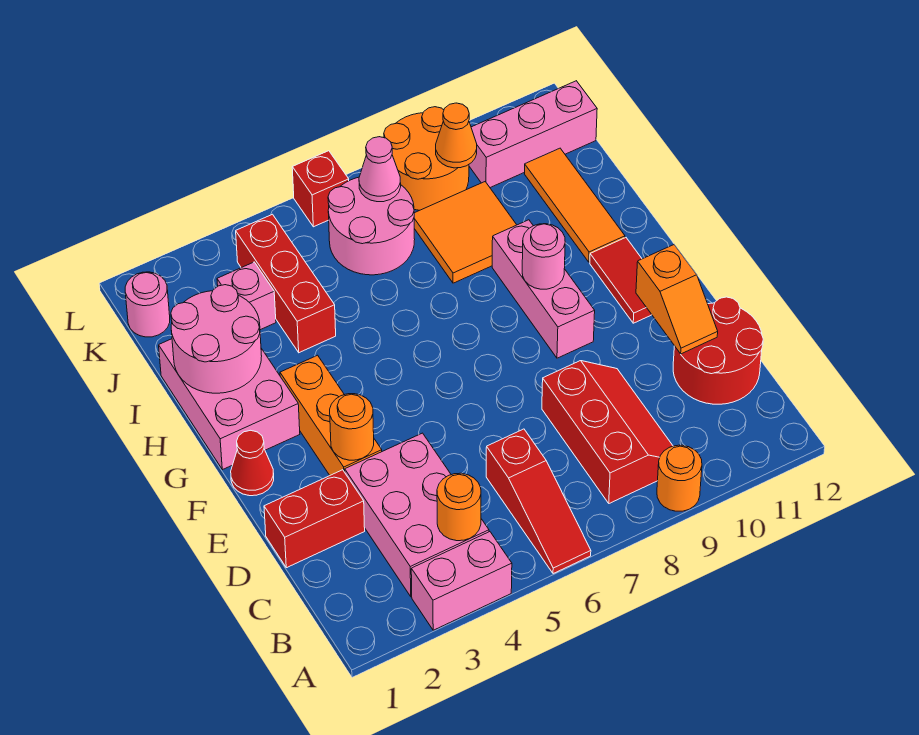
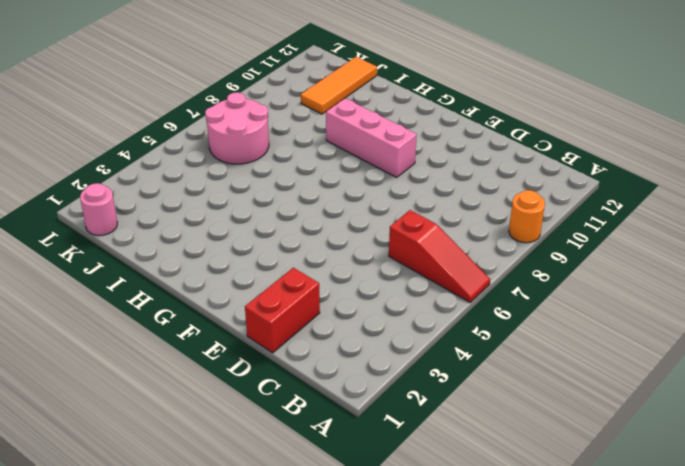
orange 1x3 tile [301,57,377,114] -> orange 1x3 tile turned to [525,148,625,262]
none -> pink 1x2 brick [411,532,512,630]
none -> pink 2x3 brick [345,433,489,597]
none -> red 2x3 slope [542,361,673,503]

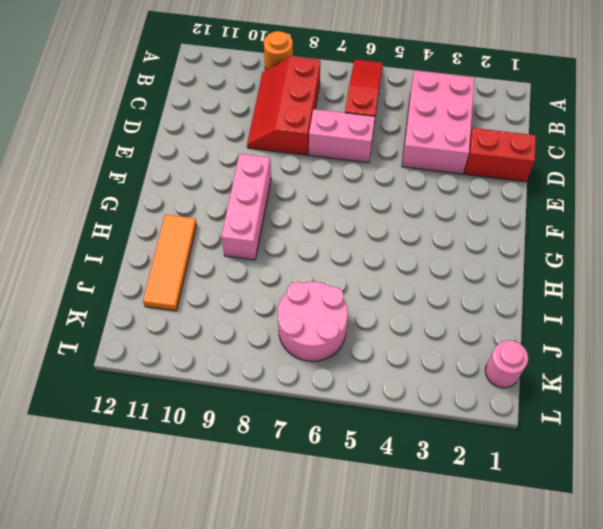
pink 1x2 brick [309,109,375,163] -> pink 1x2 brick moved to [411,532,512,630]
none -> red 2x2 round brick [673,297,763,404]
none -> orange 1x3 brick [280,355,382,475]
none -> red 1x1 cone [231,430,274,496]

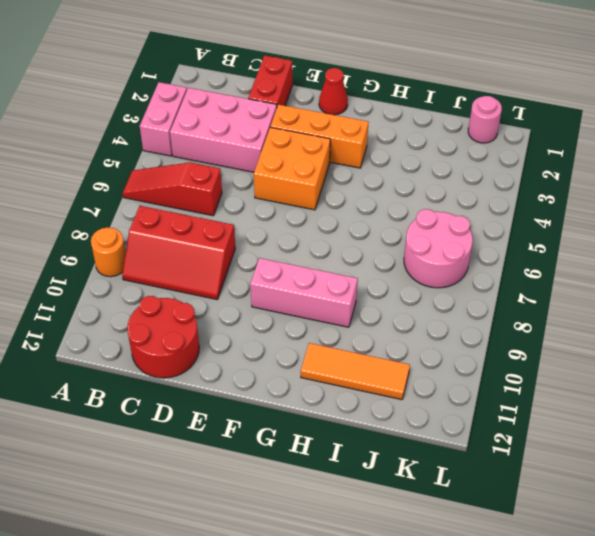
orange 2x2 brick [254,127,330,210] -> none
none -> red 1x2 tile [590,238,652,323]
none -> pink 2x3 brick [159,339,300,470]
none -> red 1x3 brick [236,214,336,353]

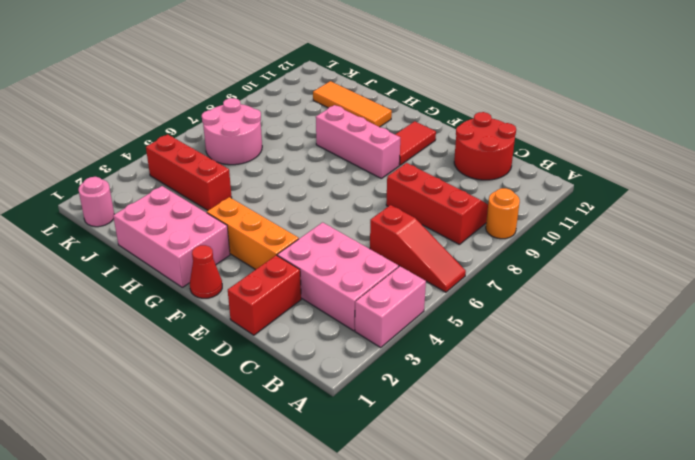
red 1x2 tile [395,121,436,165] -> red 1x2 tile turned to [590,238,652,323]
none -> orange 2x2 tile [414,182,516,283]
none -> pink 1x1 brick [217,262,276,330]
none -> orange 2x2 round brick [384,107,469,210]

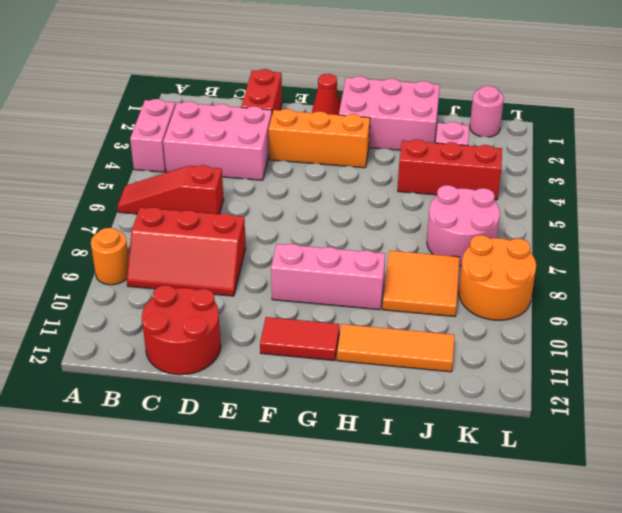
none -> pink 1x3 brick [469,81,597,188]
none -> red 1x1 brick [292,151,349,227]
none -> orange 1x1 round brick [437,473,481,541]

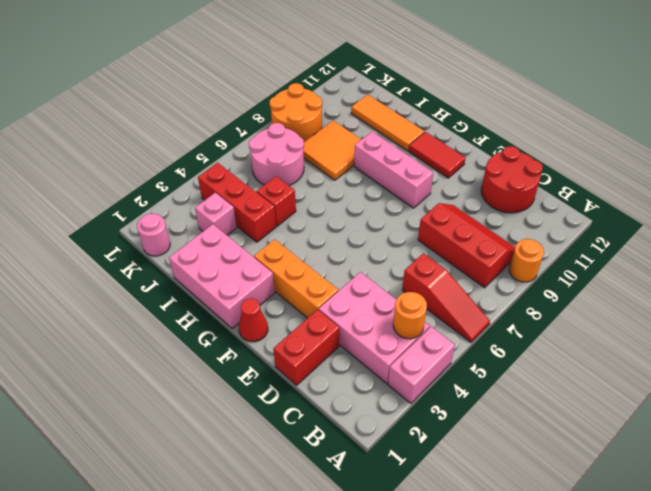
red 1x1 brick [257,176,296,226] -> red 1x1 brick moved to [292,151,349,227]
none -> pink 1x3 brick [469,81,597,188]
none -> orange 1x2 slope [636,245,718,354]
none -> orange 1x1 round brick [330,394,374,460]

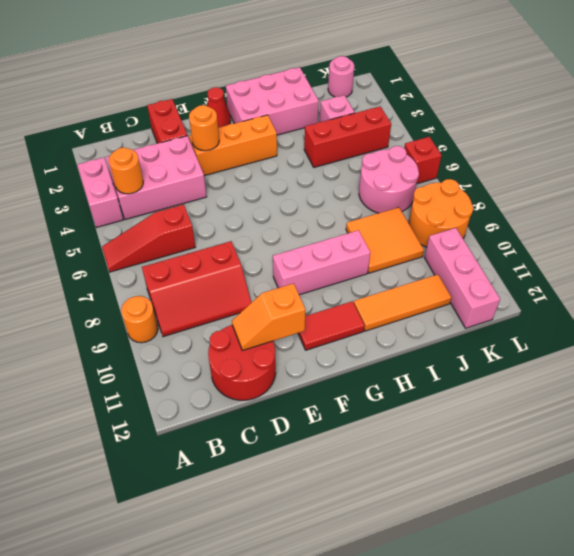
none -> pink 1x1 round brick [522,224,565,289]
none -> pink 2x2 round brick [171,285,262,393]
none -> pink 1x1 cone [359,137,401,202]

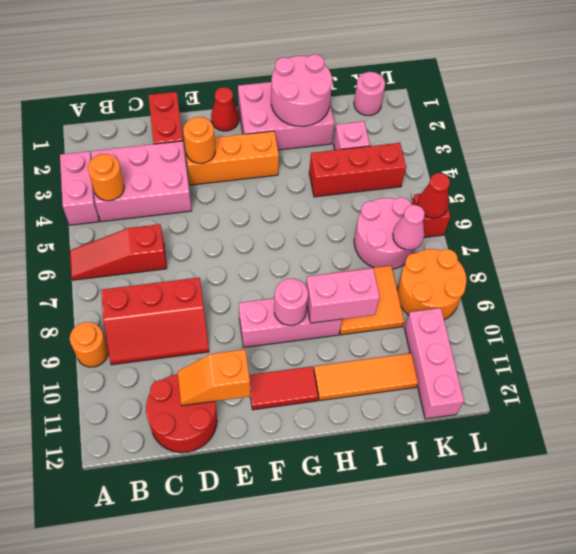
pink 1x2 brick [306,268,380,323] -> none
red 1x1 cone [418,173,450,218] -> none
none -> orange 1x1 cone [436,103,477,168]

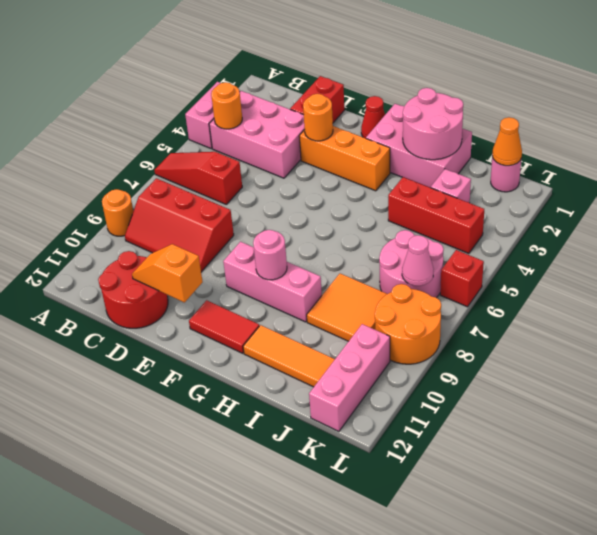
orange 1x1 cone [493,117,522,166] -> orange 1x1 cone moved to [436,103,477,168]

